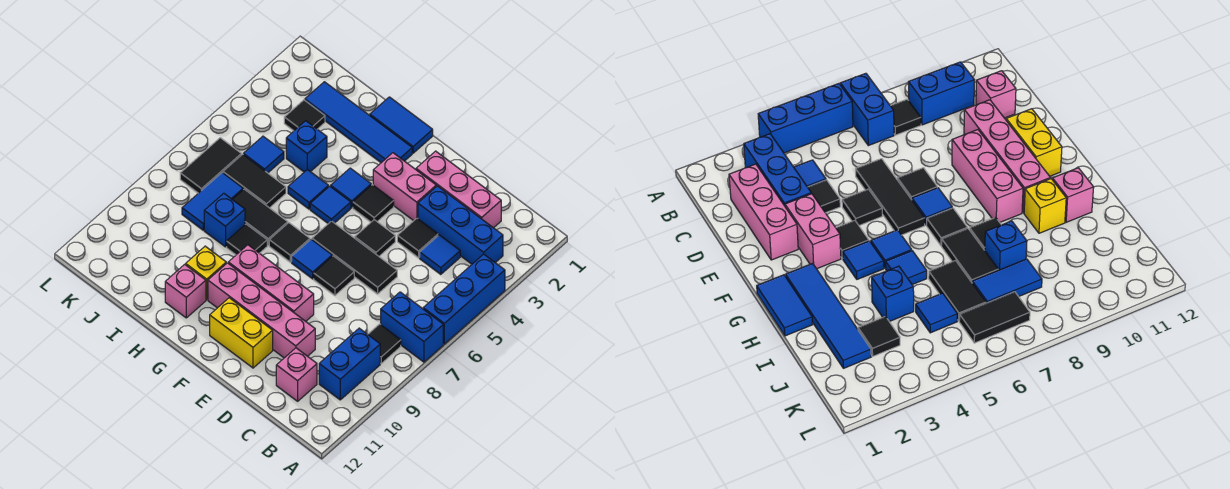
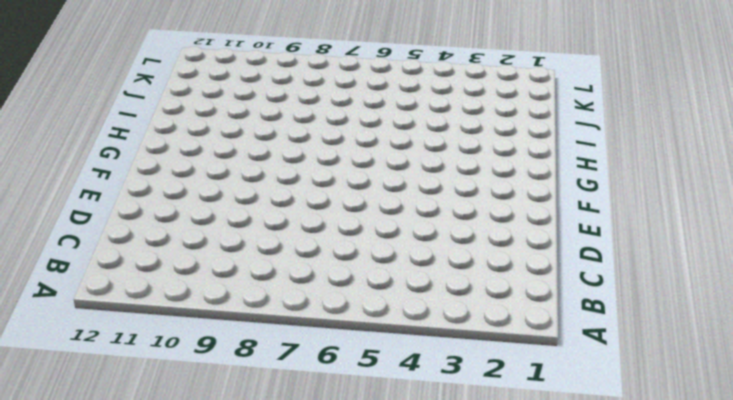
none -> blue 1x3 brick [423,254,505,344]
none -> blue 1x2 brick [381,292,443,362]
none -> blue 1x3 brick [418,186,503,264]
none -> black 1x1 tile [368,324,401,363]

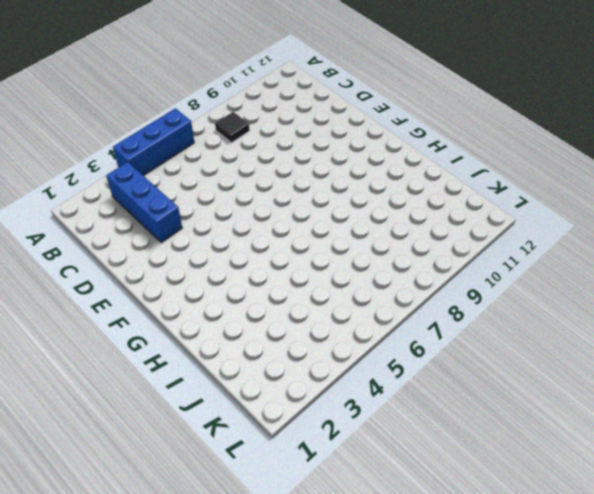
none -> blue 1x2 brick [381,292,443,362]
none -> blue 1x2 brick [319,328,380,400]
none -> pink 1x3 brick [416,151,501,228]
none -> blue 1x1 tile [420,235,460,274]

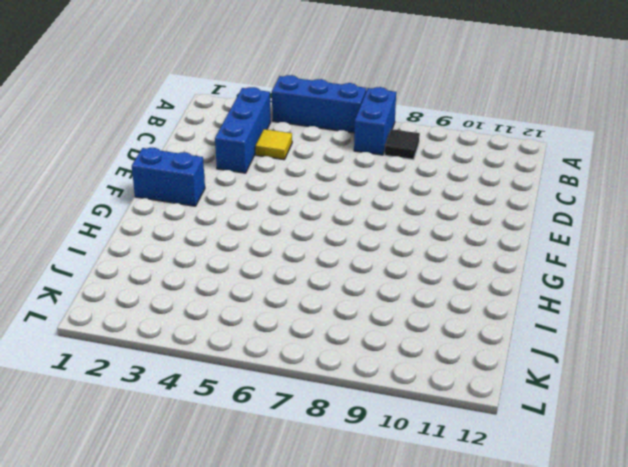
yellow 1x1 tile [256,129,292,160] -> blue 1x1 tile [420,235,460,274]
blue 1x2 brick [132,148,205,206] -> blue 1x2 brick moved to [319,328,380,400]
none -> pink 1x3 brick [416,151,501,228]
none -> pink 1x1 brick [276,348,317,401]
none -> black 1x1 tile [397,218,438,258]
none -> black 1x3 tile [312,221,397,294]

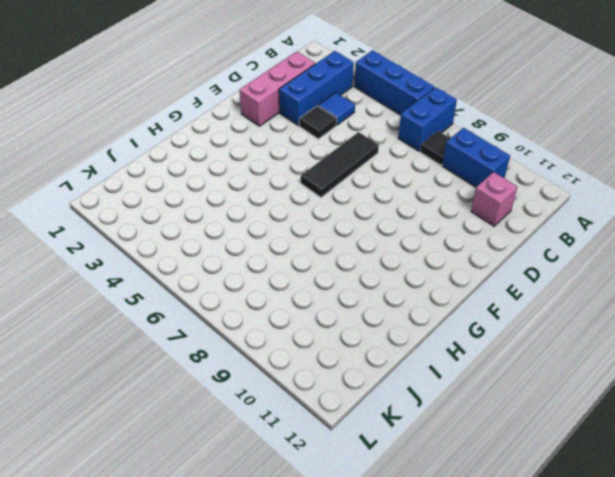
none -> pink 1x4 brick [208,263,315,358]
none -> pink 1x2 brick [373,153,436,221]
none -> black 1x1 tile [355,220,395,256]
none -> black 1x1 tile [314,256,354,295]

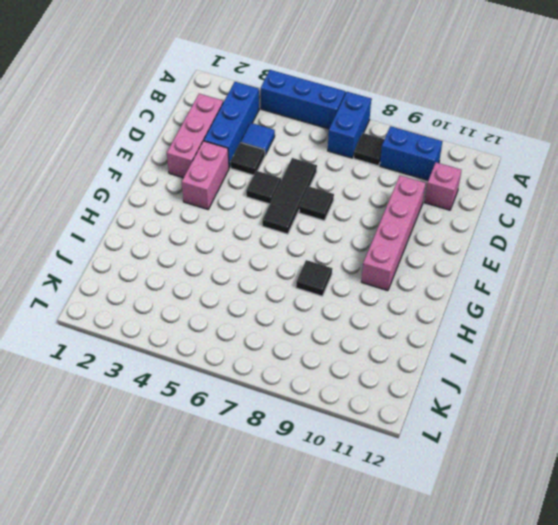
none -> pink 1x3 brick [228,245,314,321]
none -> yellow 1x2 brick [210,298,273,368]
none -> black 1x1 tile [353,185,394,222]
none -> blue 1x1 tile [292,239,332,279]

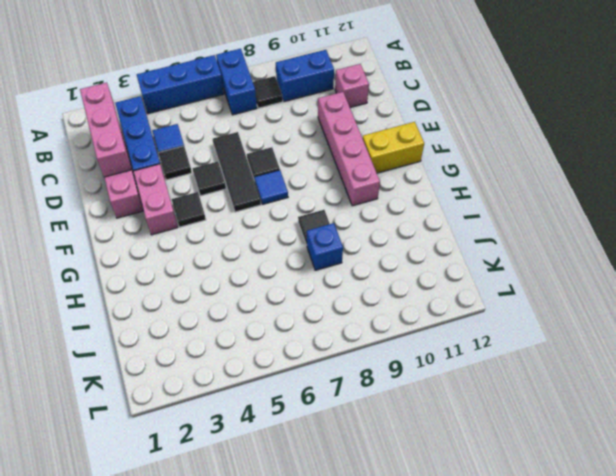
pink 1x3 brick [80,83,131,177] -> pink 1x3 brick moved to [228,245,314,321]
yellow 1x2 brick [362,122,424,173] -> yellow 1x2 brick turned to [210,298,273,368]
none -> blue 1x2 tile [370,97,433,153]
none -> blue 1x4 tile [305,82,412,163]
none -> blue 1x1 tile [331,168,371,208]
none -> blue 1x1 tile [310,186,351,224]

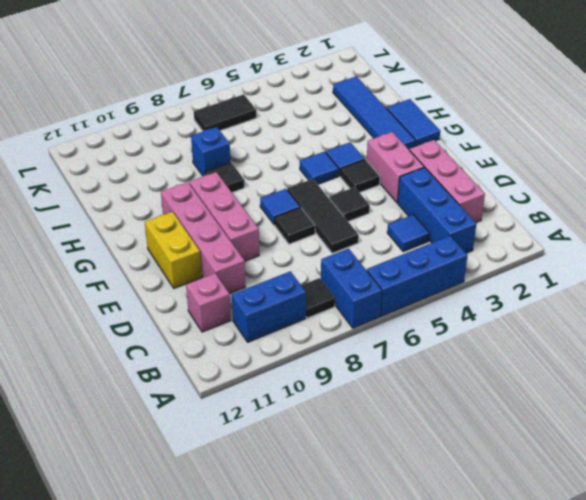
none -> black 1x1 tile [397,218,438,258]
none -> black 1x1 tile [269,223,310,262]
none -> blue 1x1 tile [288,169,329,209]
none -> black 1x2 tile [232,189,288,245]

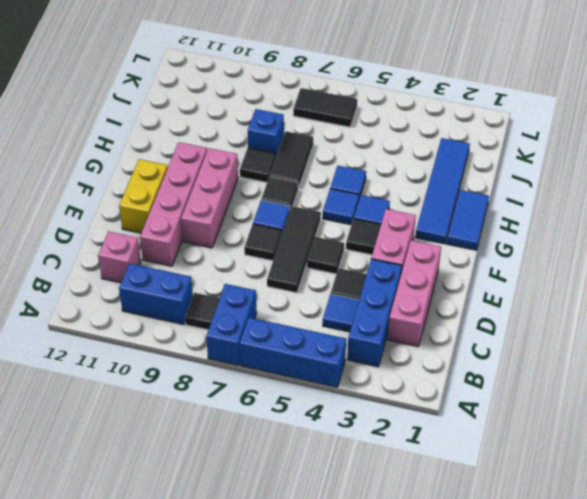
none -> yellow 1x1 brick [186,246,226,300]
none -> pink 1x1 brick [165,264,206,318]
none -> blue 1x1 brick [286,121,327,172]
none -> black 1x2 tile [223,154,286,208]

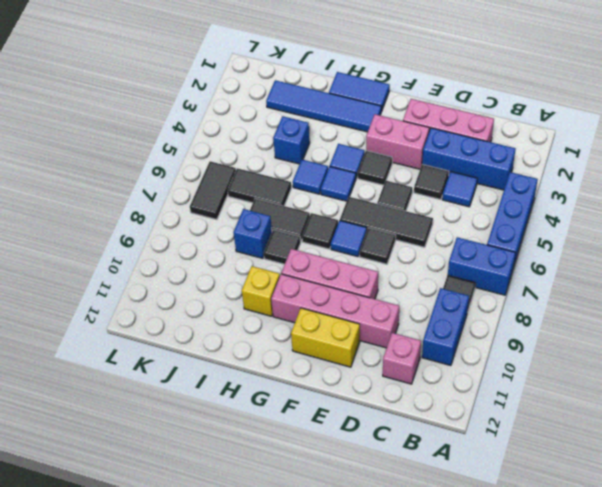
none -> pink 1x1 brick [165,264,206,318]
none -> black 1x1 tile [284,100,325,131]
none -> blue 1x1 tile [243,136,284,173]
none -> blue 1x2 tile [182,173,243,230]

